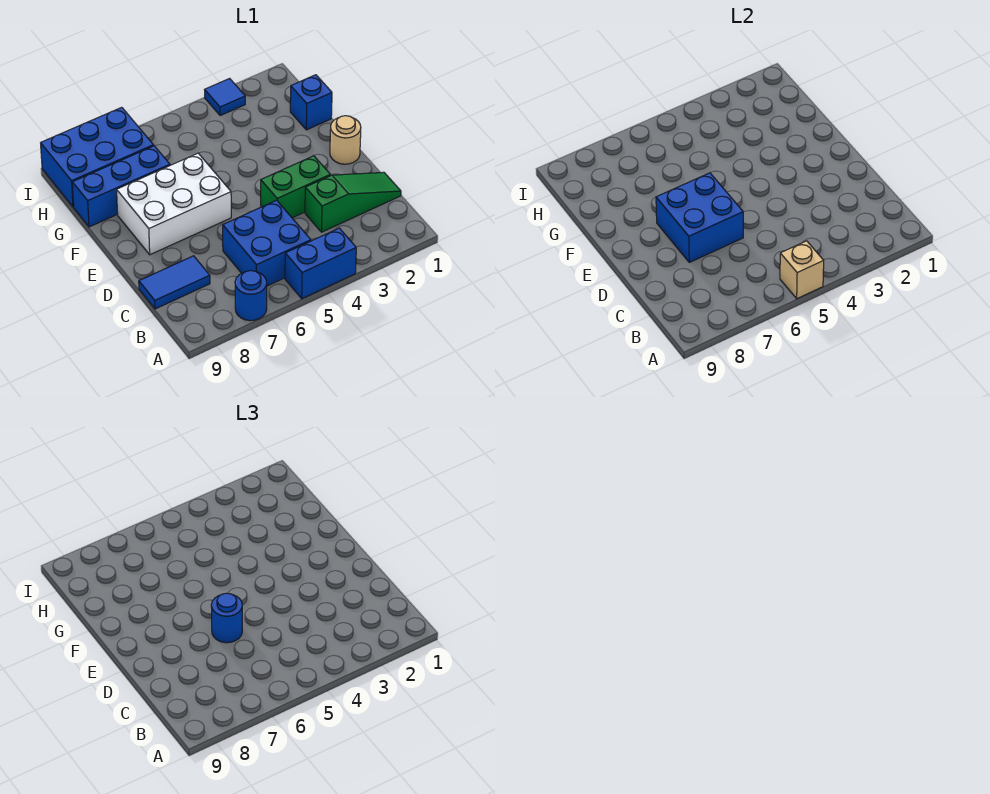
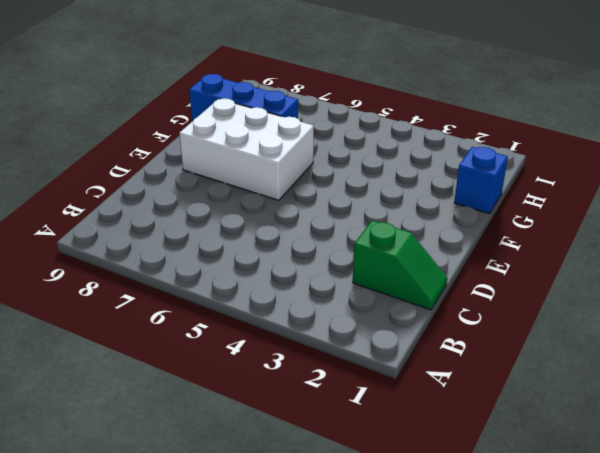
green 1x2 slope [353,220,447,310] -> green 1x3 slope [305,172,401,232]
none -> blue 1x2 brick [285,228,356,299]
none -> blue 1x1 round brick [235,271,267,321]
none -> blue 2x2 brick [223,200,311,286]

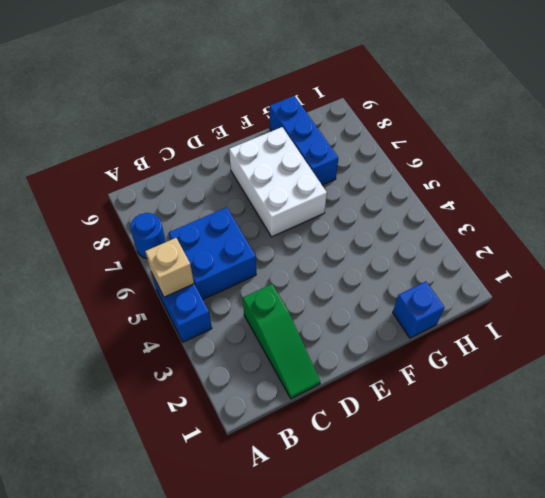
none -> blue 1x2 tile [139,256,210,309]
none -> green 1x2 brick [261,156,330,218]
none -> tan 1x1 round brick [330,116,361,164]

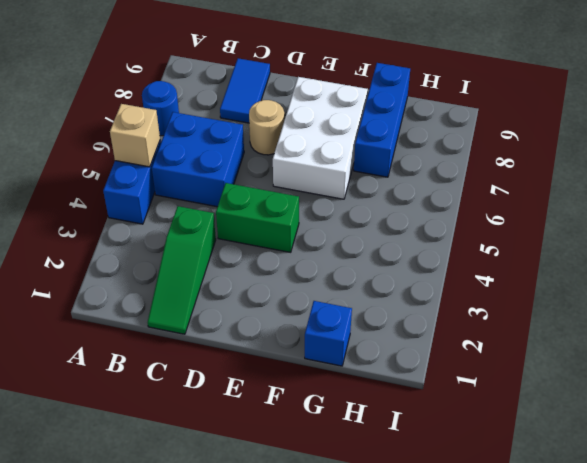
green 1x2 brick [216,183,299,252] -> green 1x2 brick turned to [261,156,330,218]
tan 1x1 round brick [249,100,284,155] -> tan 1x1 round brick moved to [330,116,361,164]
none -> blue 2x3 brick [41,107,154,207]
none -> blue 1x1 tile [205,78,245,116]
none -> blue 2x2 brick [656,173,743,262]

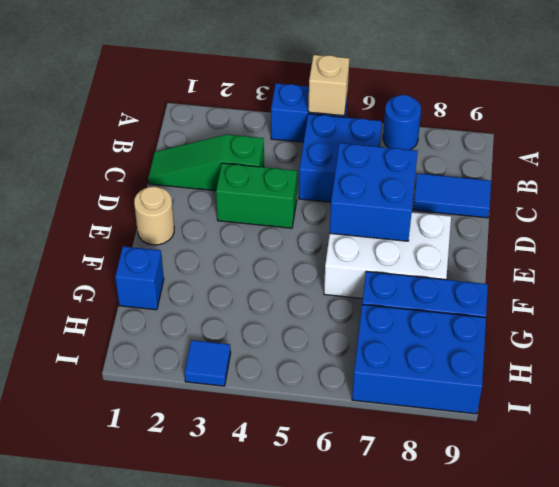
none -> blue 1x1 round brick [211,593,242,643]

